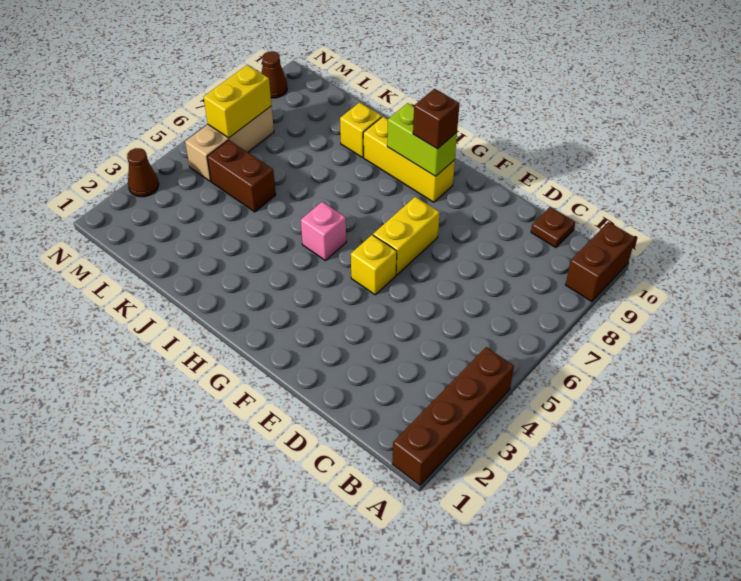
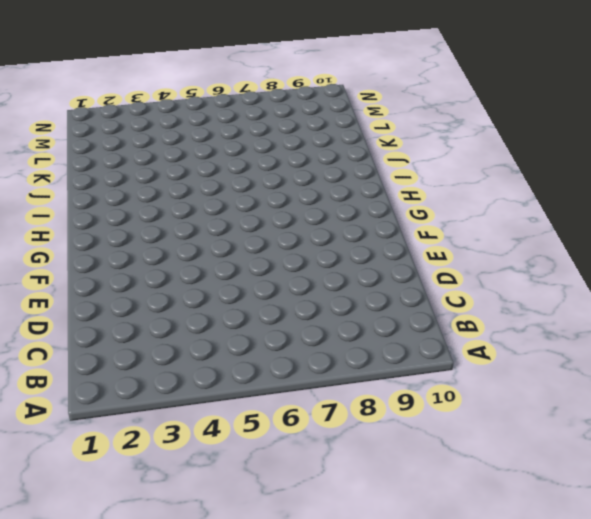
none -> brown 1x4 brick [392,347,514,485]
none -> brown 1x2 brick [566,222,635,302]
none -> brown 1x1 plate [531,207,575,248]

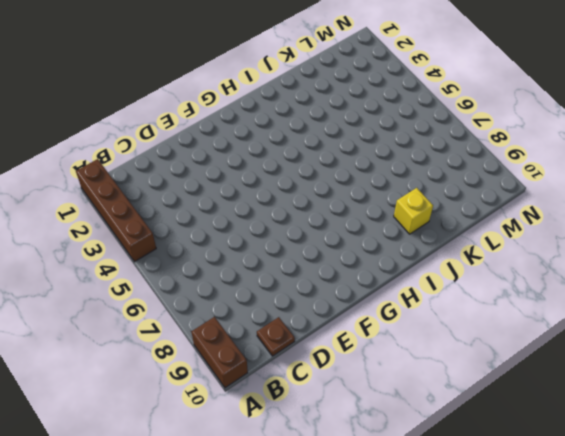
none -> yellow 1x1 brick [351,235,397,295]
none -> yellow 1x2 brick [373,197,440,275]
none -> yellow 1x3 brick [363,117,455,202]

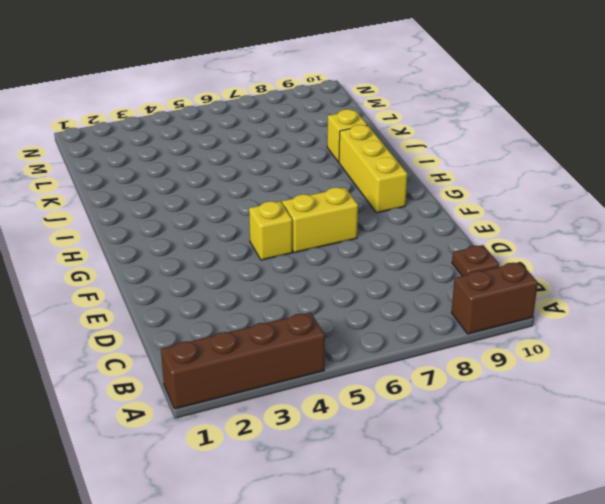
none -> pink 1x1 brick [301,202,346,260]
none -> brown 1x2 brick [207,140,276,212]
none -> tan 1x3 brick [185,106,274,181]

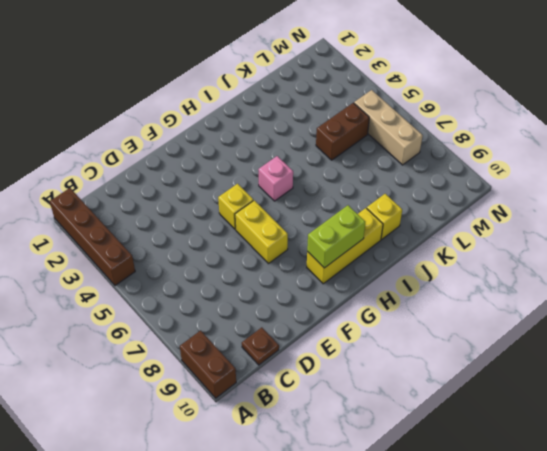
none -> brown 1x1 cone [127,148,159,197]
none -> brown 1x1 cone [262,51,287,98]
none -> yellow 1x2 brick [204,65,271,138]

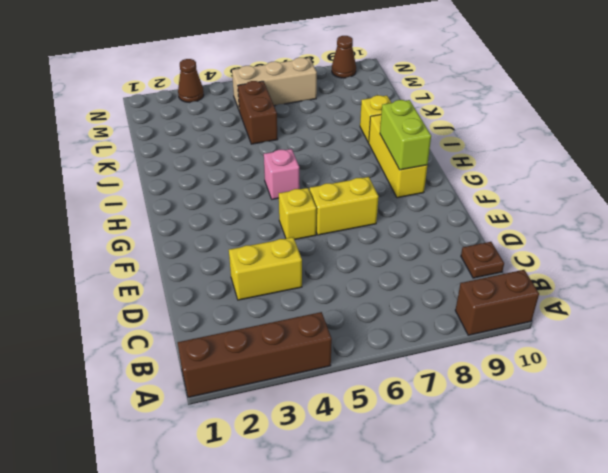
yellow 1x2 brick [229,237,302,300] -> yellow 1x2 brick moved to [204,65,271,138]
none -> brown 1x1 brick [413,89,460,149]

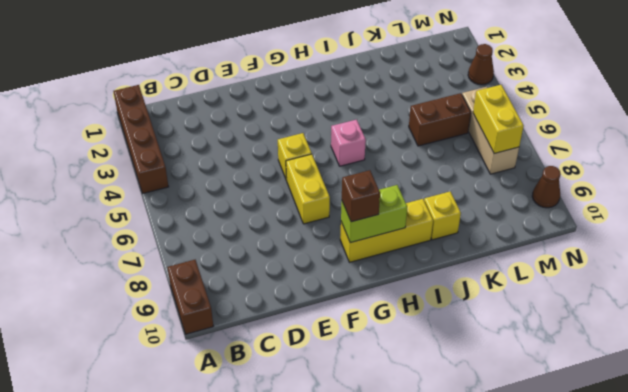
none -> brown 1x1 plate [531,207,575,248]

